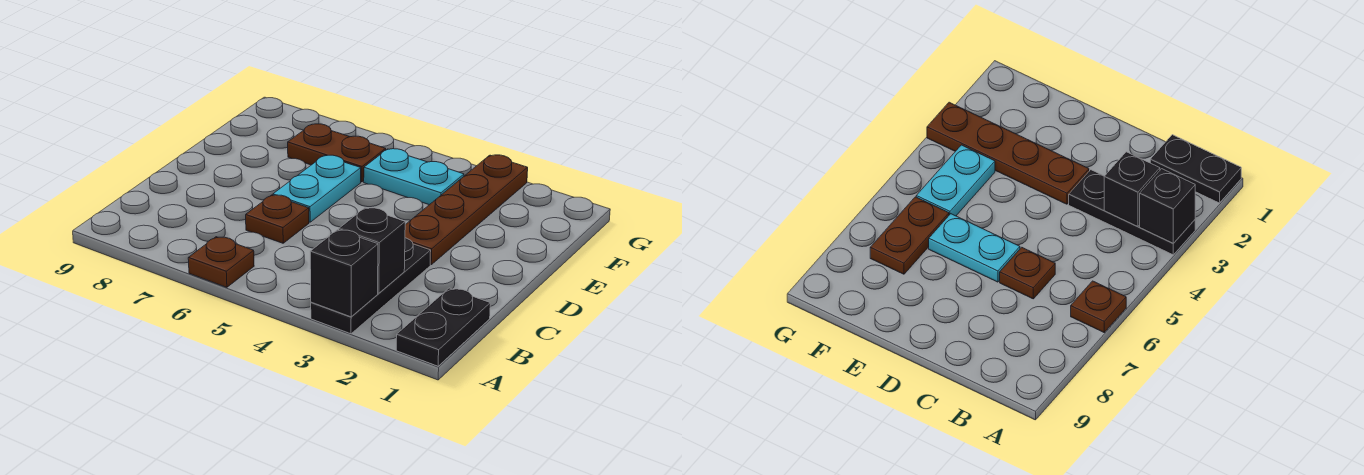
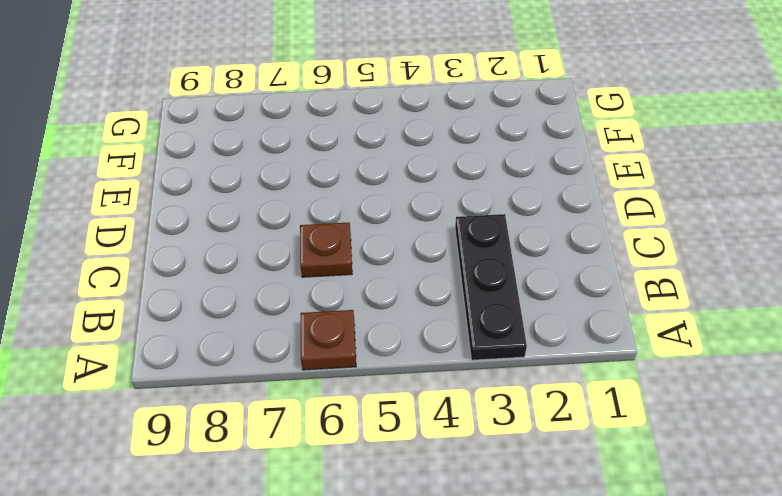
none -> black 1x2 plate [396,288,490,366]
none -> brown 1x4 plate [405,155,528,265]

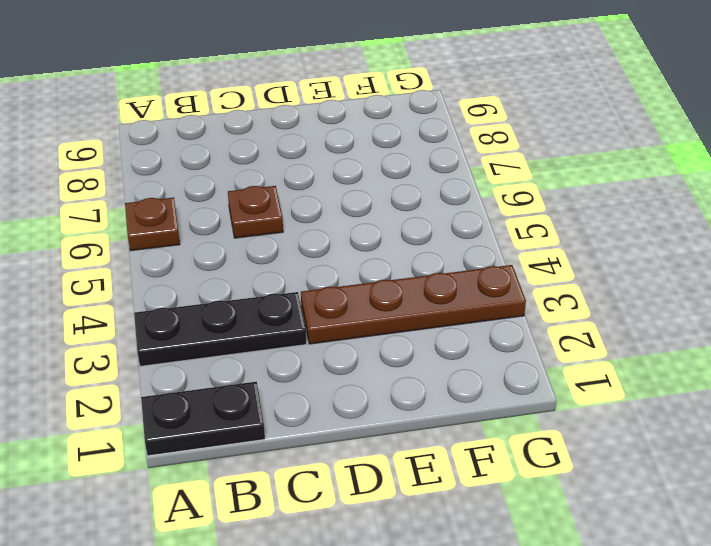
none -> cyan 1x2 plate [273,155,361,222]
none -> cyan 1x2 plate [364,149,464,205]

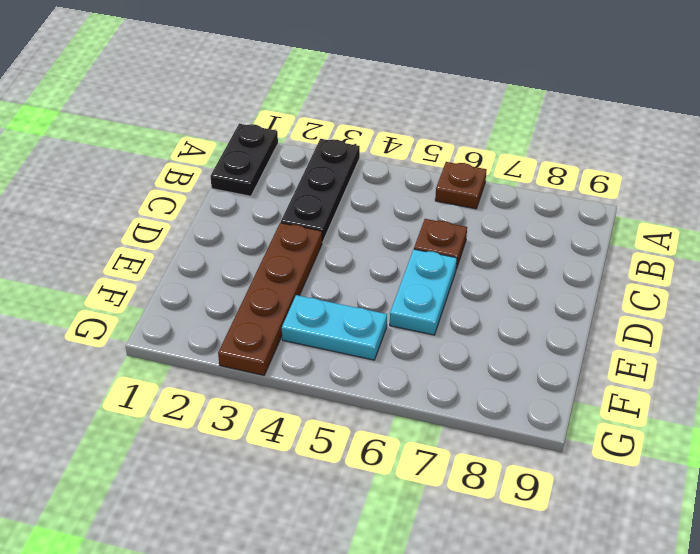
none -> brown 1x2 plate [288,124,386,182]
none -> black 1x1 brick [310,230,378,317]

